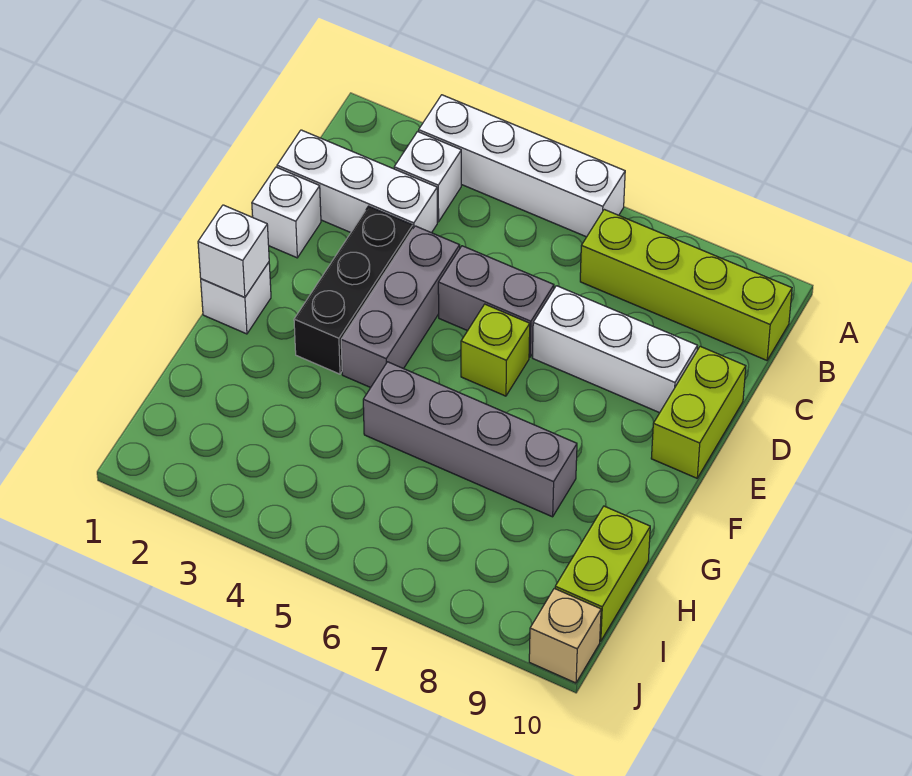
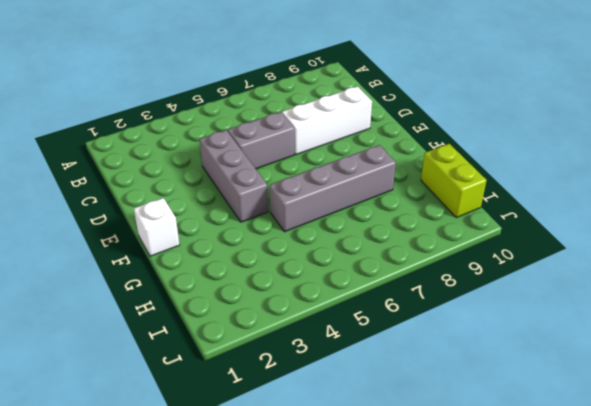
none -> white 1x4 brick [419,95,625,237]
none -> white 1x1 brick [394,132,461,222]
none -> lime 1x4 brick [580,209,792,360]

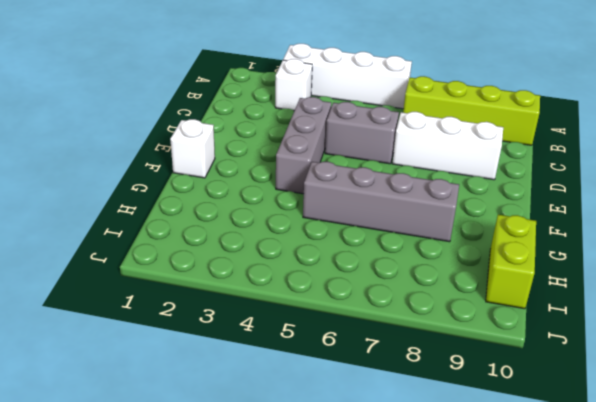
none -> white 1x3 brick [277,130,437,233]
none -> white 1x1 brick [252,167,321,258]
none -> black 1x3 brick [294,206,413,374]

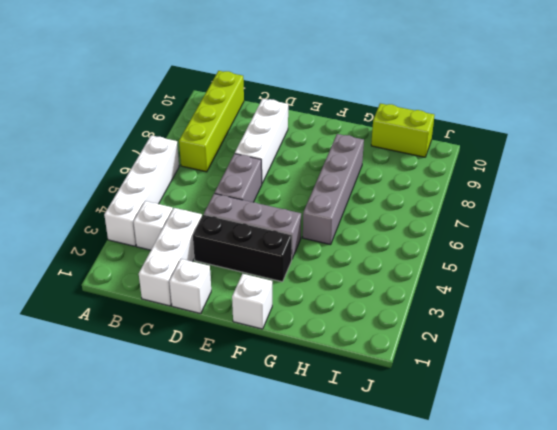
none -> lime 1x2 brick [651,346,746,478]
none -> lime 1x1 brick [461,304,530,396]
none -> tan 1x1 brick [529,588,601,683]

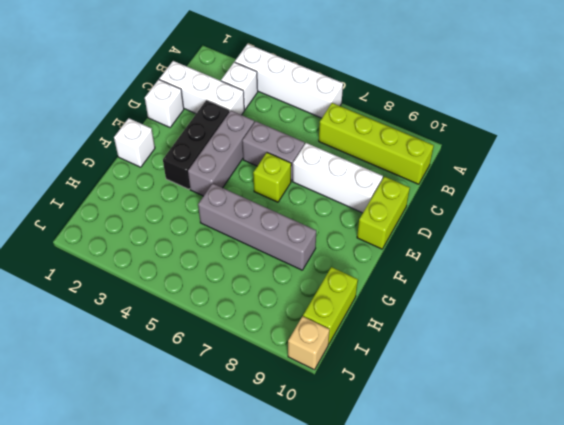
none -> white 1x1 brick [198,205,269,298]

